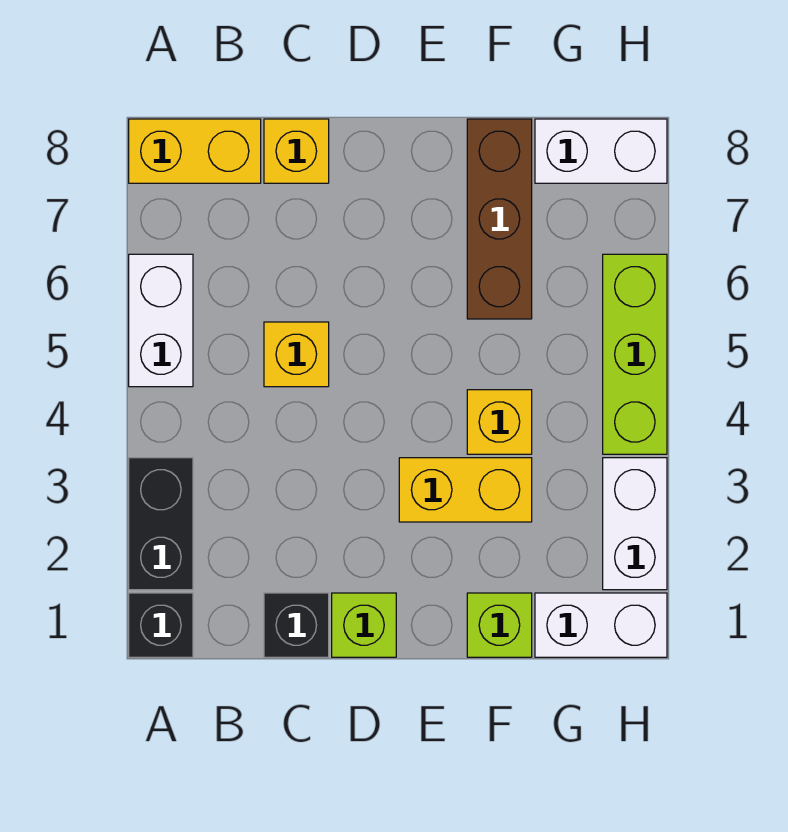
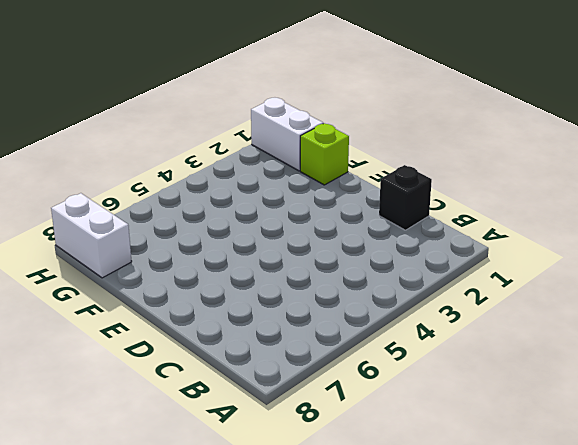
none -> black 1x1 brick [129,593,193,657]
none -> black 1x2 brick [129,458,193,590]
none -> white 1x2 brick [129,254,193,387]

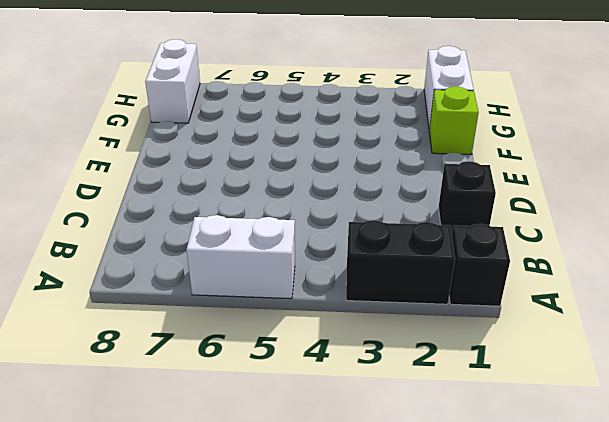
none -> yellow 1x2 brick [129,119,261,183]
none -> yellow 1x1 brick [264,322,329,387]
none -> yellow 1x1 brick [264,119,329,183]

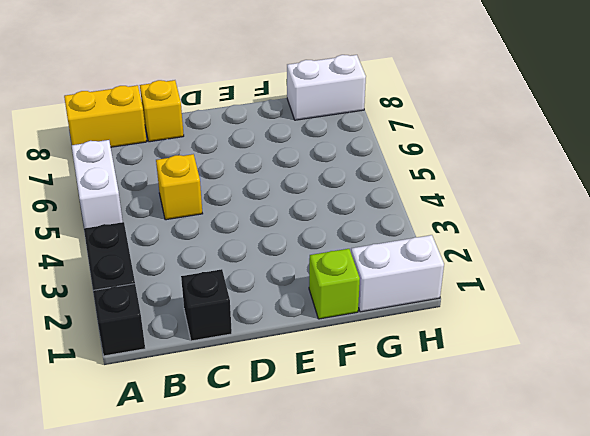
none -> lime 1x1 brick [332,593,396,657]
none -> yellow 1x2 brick [399,458,532,522]
none -> yellow 1x1 brick [467,390,532,454]

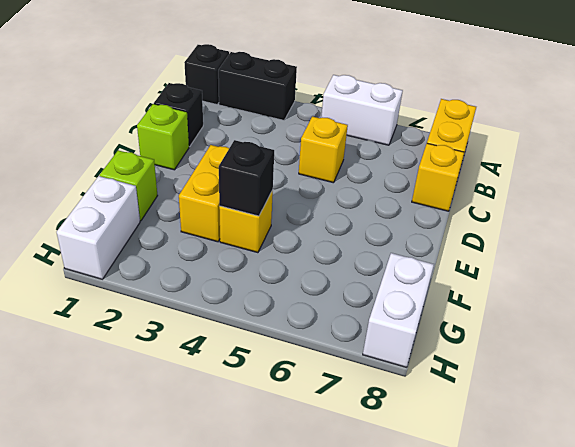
black 1x1 brick [219,140,274,216] -> none
none -> brown 1x3 brick [467,119,532,319]
none -> white 1x2 brick [603,458,667,590]
none -> lime 1x3 brick [603,254,667,454]

